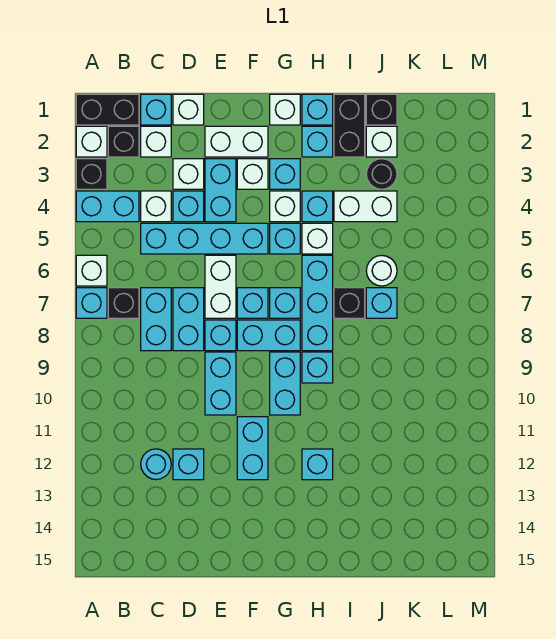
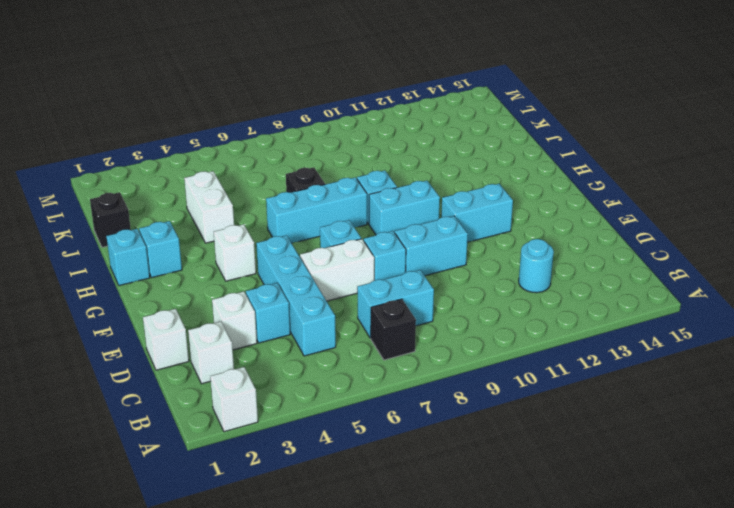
none -> black 1x2 brick [76,94,139,125]
none -> black 1x1 brick [76,159,107,189]
none -> cyan 1x2 brick [76,191,139,222]
none -> white 1x1 brick [76,255,107,286]

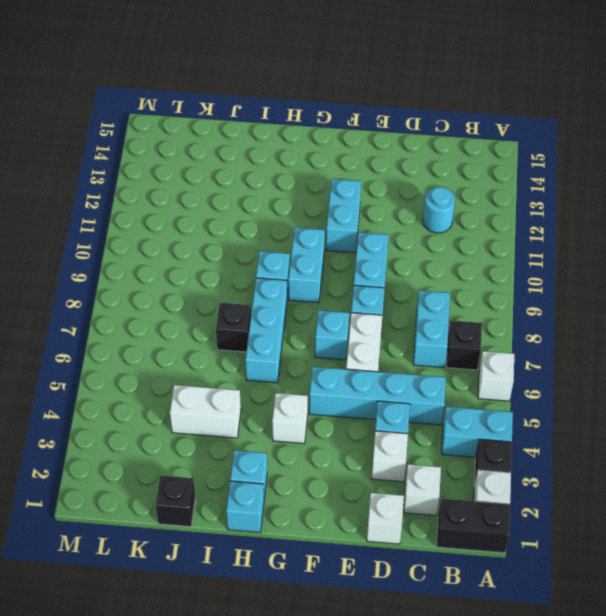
none -> cyan 1x1 brick [76,288,107,318]
none -> black 1x1 brick [108,126,139,157]
none -> cyan 1x1 brick [141,94,171,125]
none -> white 1x1 brick [141,191,171,222]

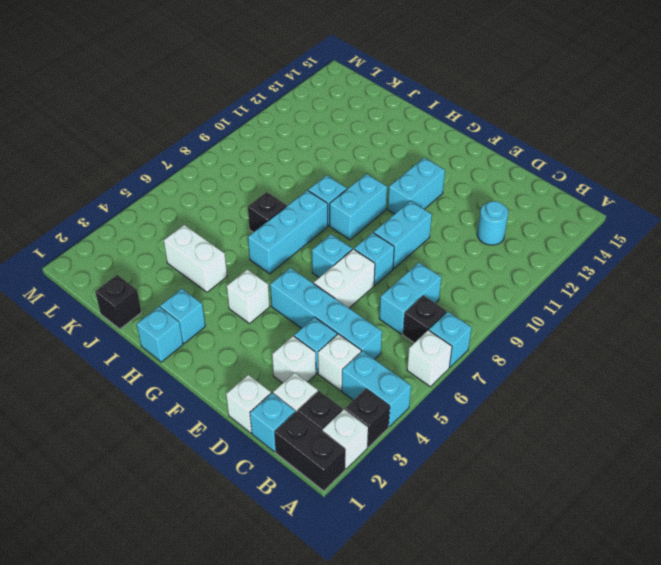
none -> cyan 1x2 brick [173,288,204,351]
none -> cyan 1x1 brick [173,449,204,480]
none -> white 1x2 brick [205,126,268,157]
none -> cyan 1x2 brick [205,159,236,222]

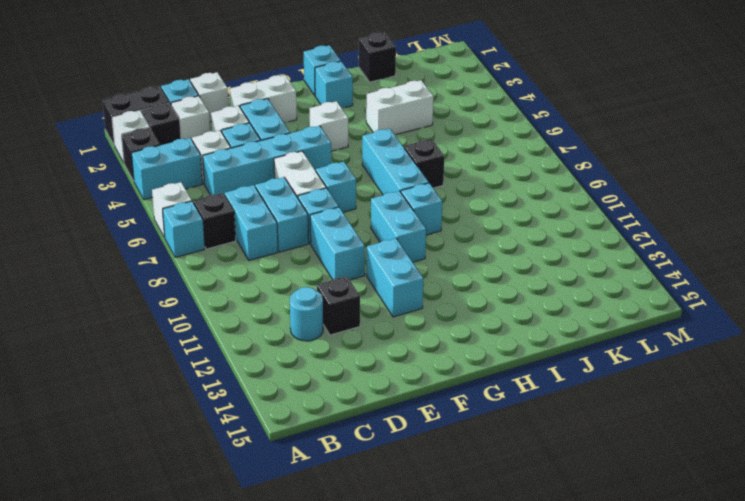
black 1x1 brick [317,276,360,335] -> cyan 1x1 brick [173,449,204,480]
none -> white 1x1 brick [237,159,268,189]
none -> cyan 1x2 brick [237,320,300,351]
none -> white 1x1 brick [270,94,300,125]
none -> cyan 1x1 brick [270,159,300,189]

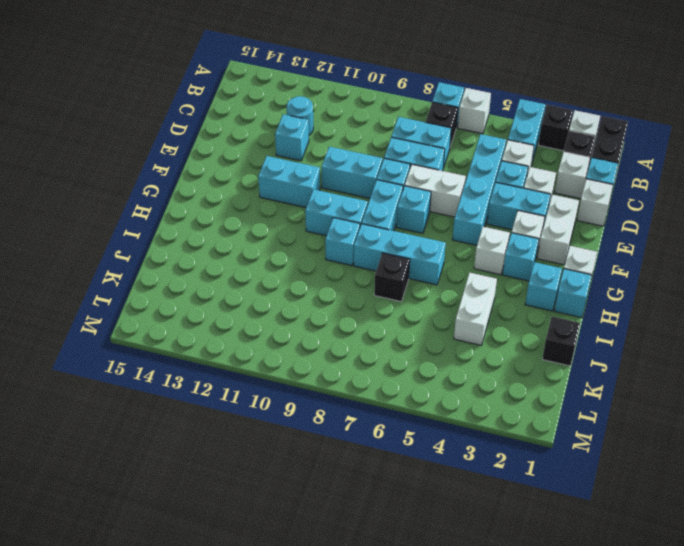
none -> cyan 1x1 brick [270,223,300,254]
none -> cyan 1x1 brick [270,288,300,318]
none -> cyan 1x1 brick [302,191,333,222]
none -> white 1x1 brick [302,223,333,254]

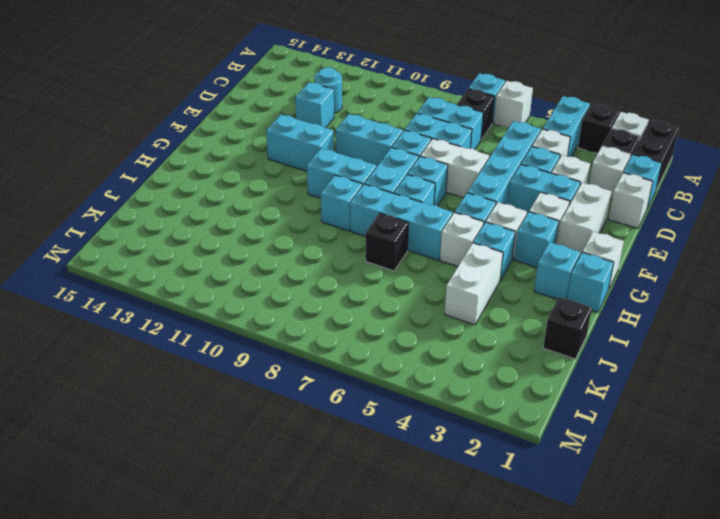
none -> cyan 1x1 brick [302,449,333,480]
none -> black 1x2 brick [334,94,365,157]
none -> white 1x1 brick [366,126,397,157]
none -> black 1x1 round brick [366,159,397,189]

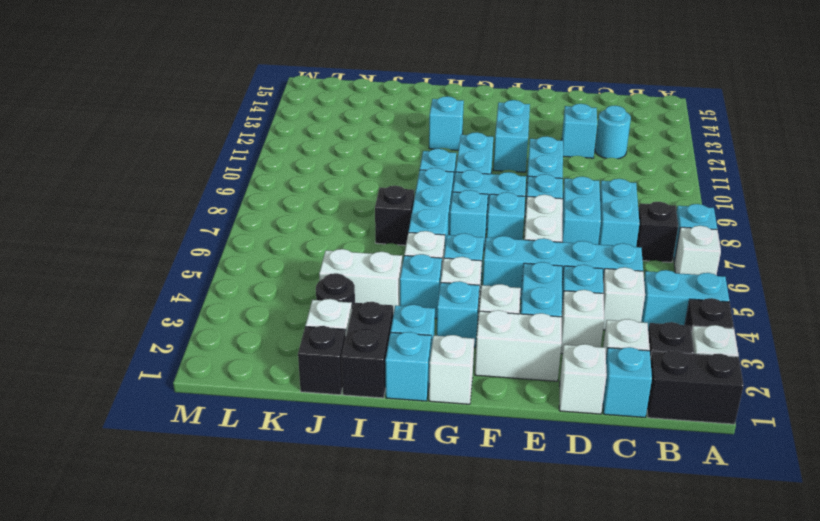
none -> white 1x1 round brick [366,255,397,286]
none -> cyan 1x1 brick [366,288,397,318]

